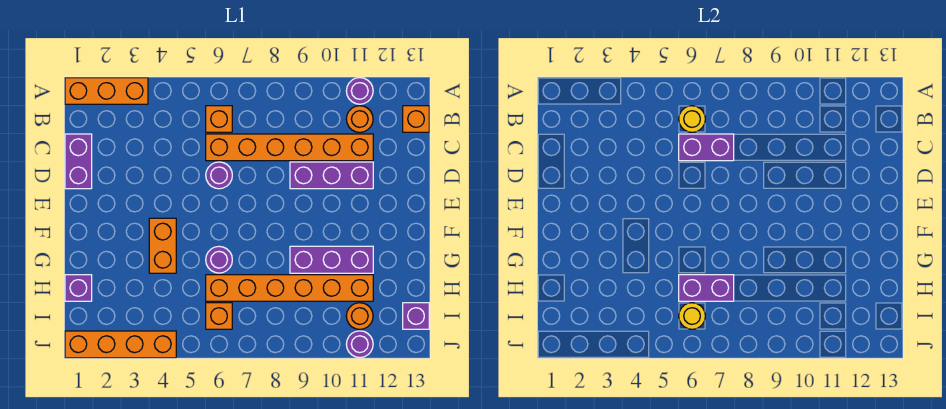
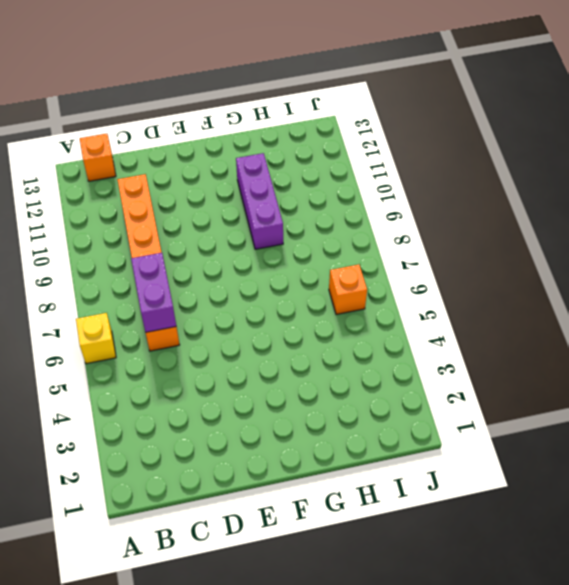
yellow 1x1 brick [76,313,116,364] -> none
none -> orange 1x3 brick [65,78,148,104]
none -> purple 1x1 round brick [346,78,373,104]
none -> orange 1x1 brick [206,106,232,132]

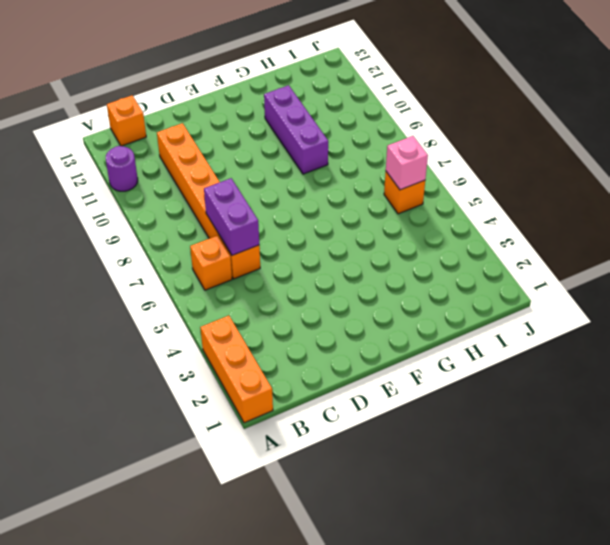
pink 1x1 brick [386,136,428,190] -> yellow 1x1 round brick [679,303,705,329]
none -> orange 1x1 round brick [346,106,373,132]
none -> purple 1x2 brick [65,134,92,189]
none -> purple 1x1 round brick [206,162,232,189]

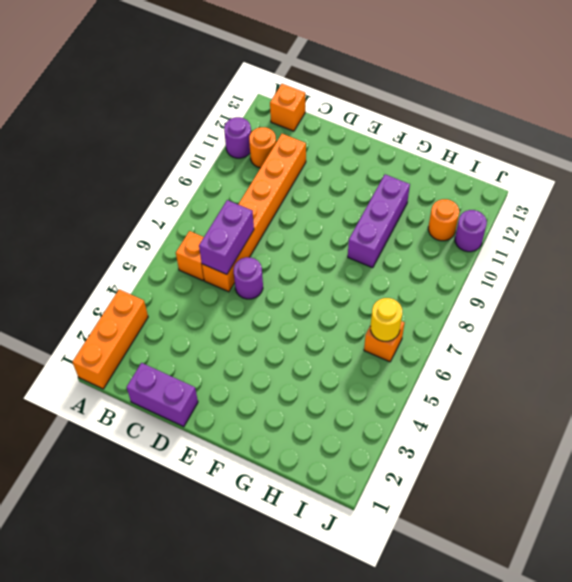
none -> purple 1x3 brick [290,162,373,189]
none -> orange 1x2 brick [149,218,176,273]
none -> purple 1x1 round brick [206,246,232,273]

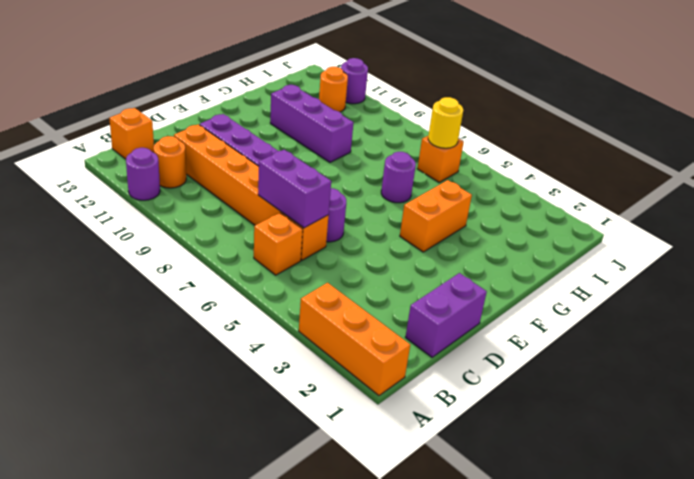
none -> purple 1x1 brick [65,275,92,301]
none -> orange 1x6 brick [206,275,373,301]
none -> purple 1x1 brick [403,303,429,329]

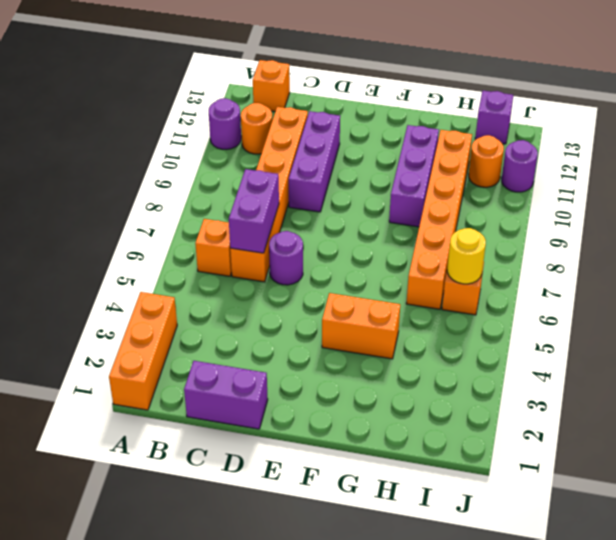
none -> purple 1x1 round brick [206,246,232,273]
none -> purple 1x1 brick [65,275,92,301]
none -> orange 1x4 brick [65,331,176,358]

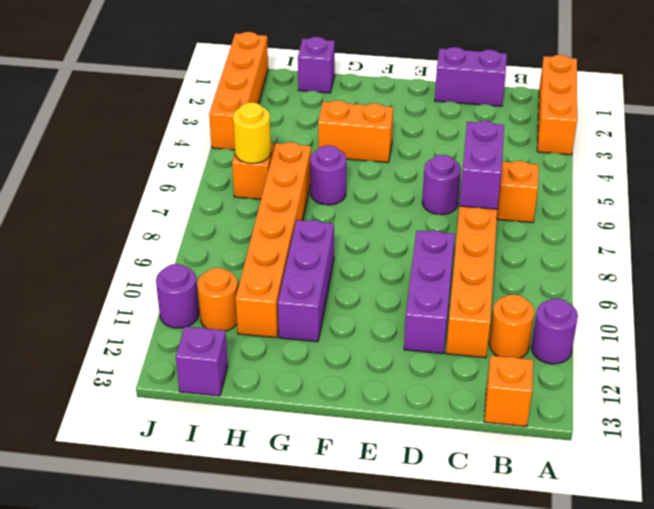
none -> yellow 1x1 round brick [679,106,705,132]
none -> purple 1x2 brick [679,275,734,301]

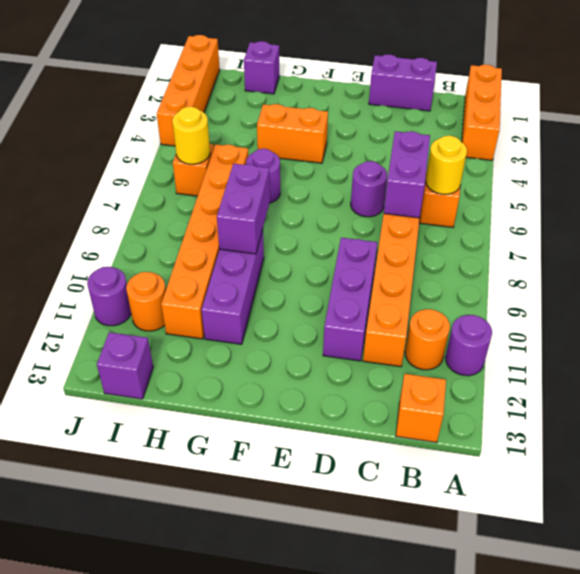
purple 1x2 brick [217,164,270,254] -> purple 1x2 brick moved to [679,275,734,301]

